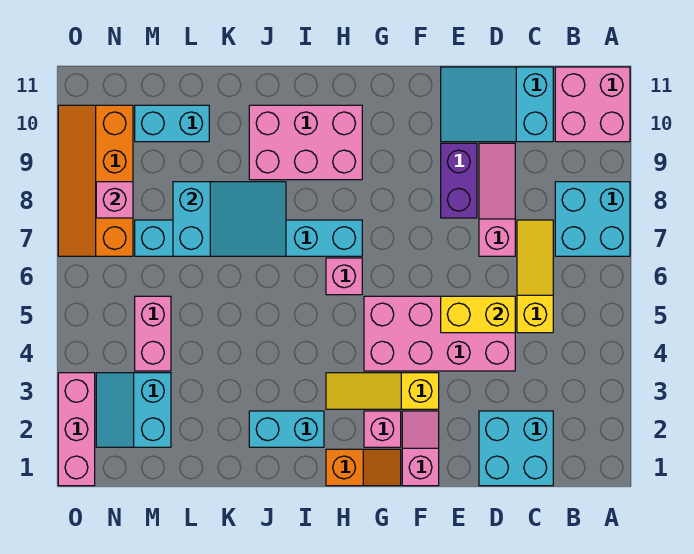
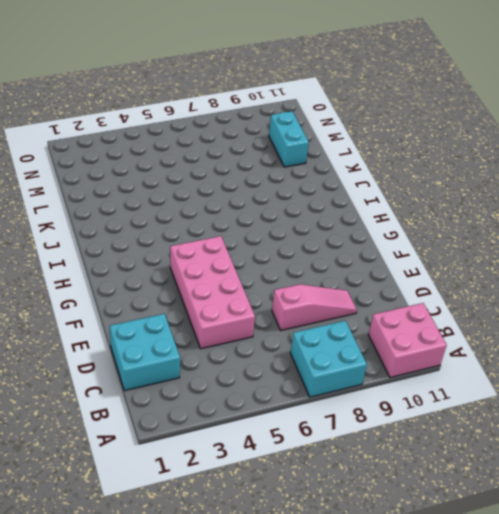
none -> yellow 1x3 slope [517,220,553,333]
none -> cyan 2x3 slope [441,67,553,142]
none -> purple 1x2 brick [441,143,477,218]

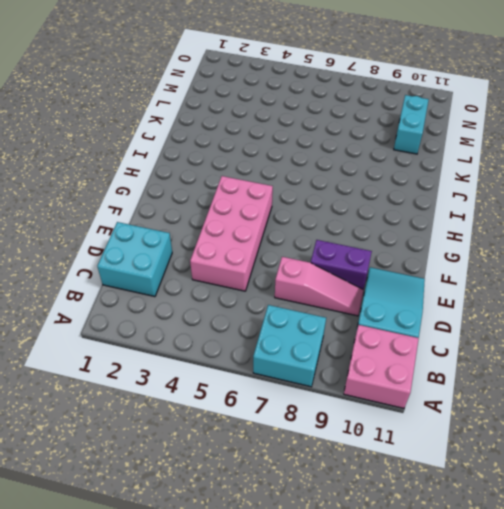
none -> yellow 1x3 slope [517,220,553,333]
none -> pink 1x2 slope [402,411,439,486]
none -> yellow 1x3 slope [326,373,439,409]

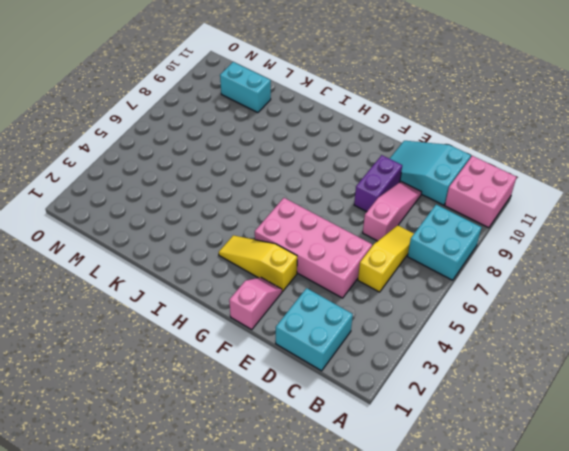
none -> orange 1x2 slope [326,449,401,486]
none -> pink 1x1 brick [364,411,401,447]
none -> pink 1x1 brick [326,258,362,295]

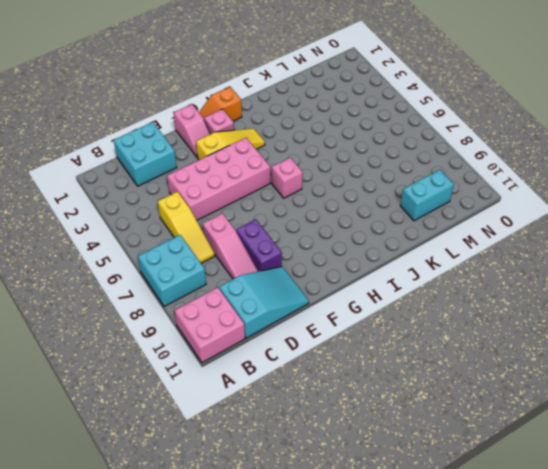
none -> cyan 1x6 brick [135,220,362,256]
none -> pink 2x3 brick [249,105,362,180]
none -> cyan 1x2 brick [249,411,324,447]

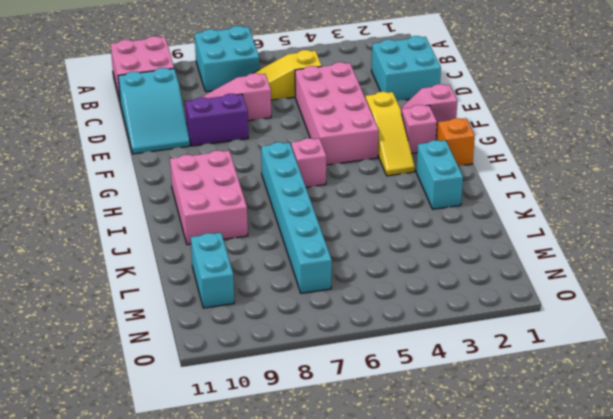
none -> cyan 2x2 slope [96,373,171,447]
none -> pink 1x2 brick [135,296,171,371]
none -> orange 2x4 slope [58,105,133,256]

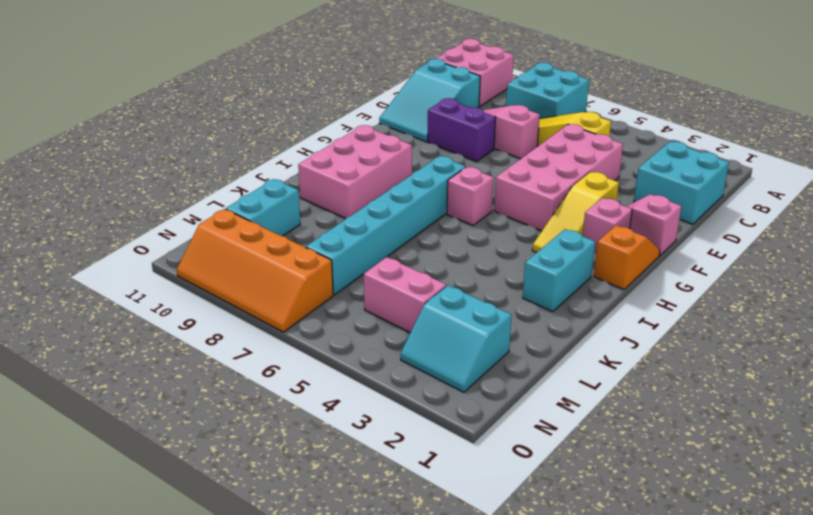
none -> pink 1x3 brick [58,373,95,486]
none -> yellow 1x2 brick [441,296,515,333]
none -> cyan 2x3 slope [173,182,286,256]

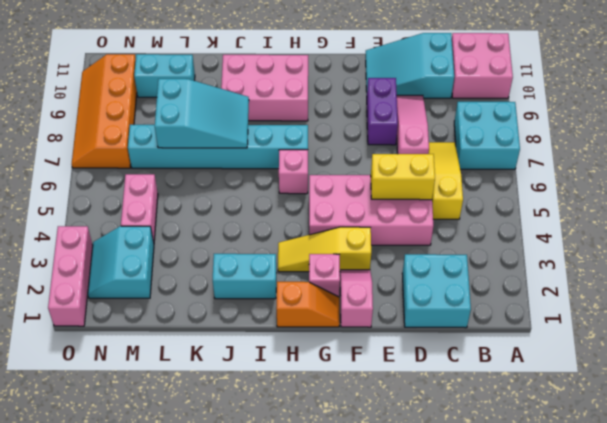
none -> pink 1x1 brick [96,182,133,218]

